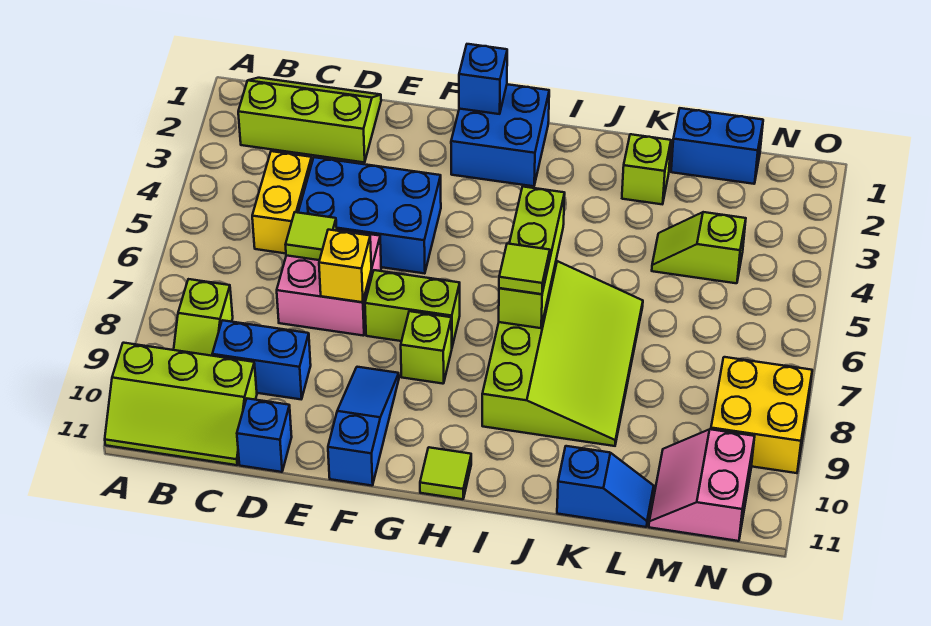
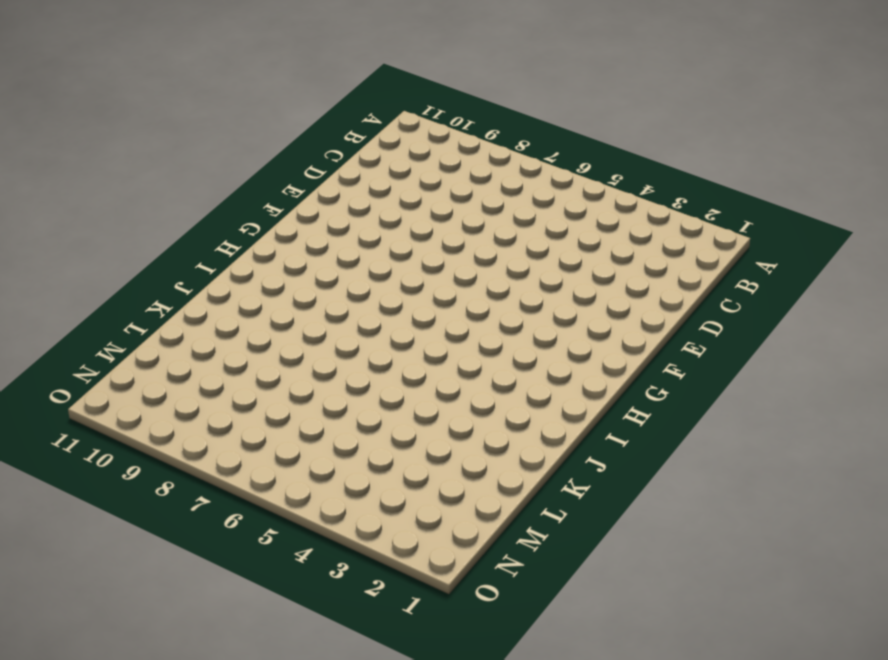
none -> lime 2x3 slope [105,343,257,465]
none -> lime 2x3 slope [238,78,381,163]
none -> lime 1x2 slope [174,279,233,356]

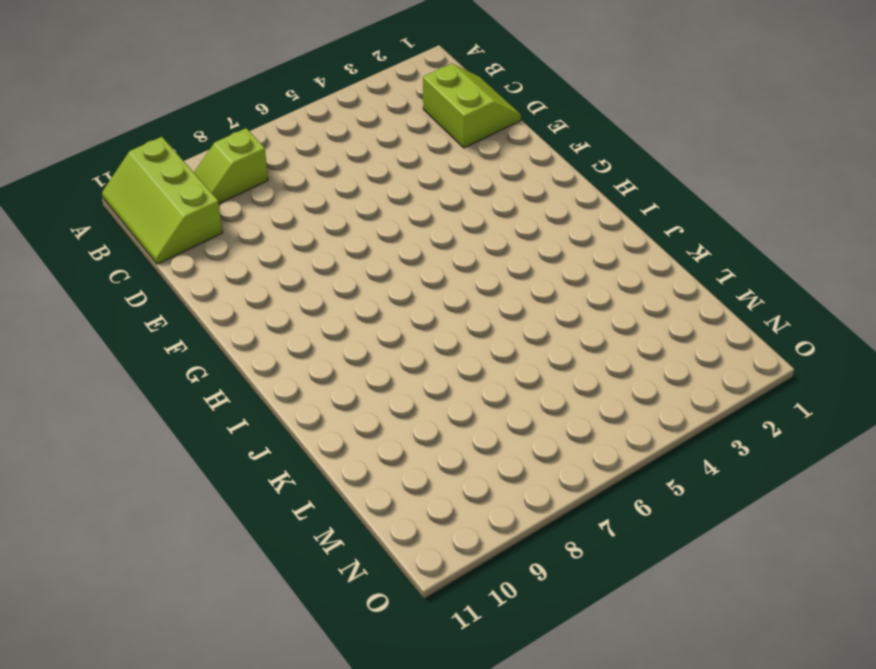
lime 2x2 slope [423,63,521,148] -> lime 2x3 slope [238,78,381,163]
none -> yellow 1x2 brick [252,151,312,253]
none -> blue 1x2 brick [212,320,311,399]
none -> blue 2x3 brick [298,157,441,274]

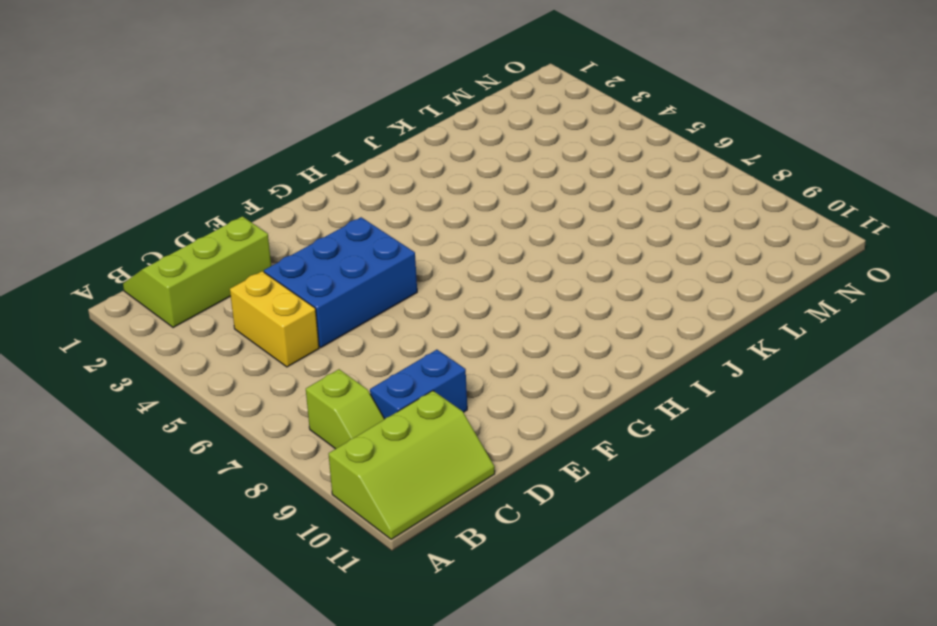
none -> pink 2x2 brick [277,229,381,336]
none -> blue 1x1 brick [237,399,292,472]
none -> lime 1x2 brick [365,270,460,346]

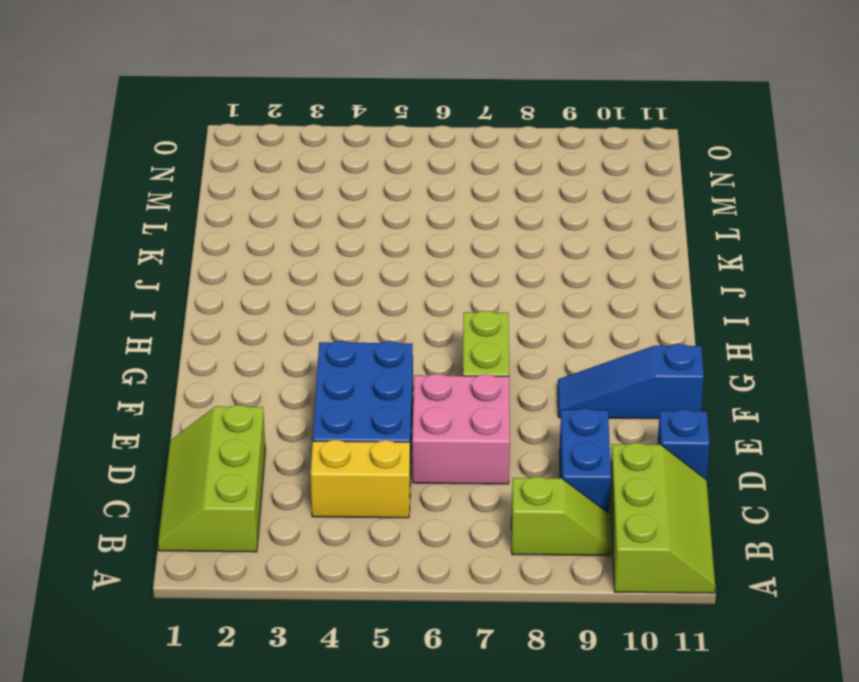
none -> blue 2x2 brick [451,84,549,186]
none -> lime 1x1 brick [401,311,452,384]
none -> lime 1x1 tile [420,447,471,499]

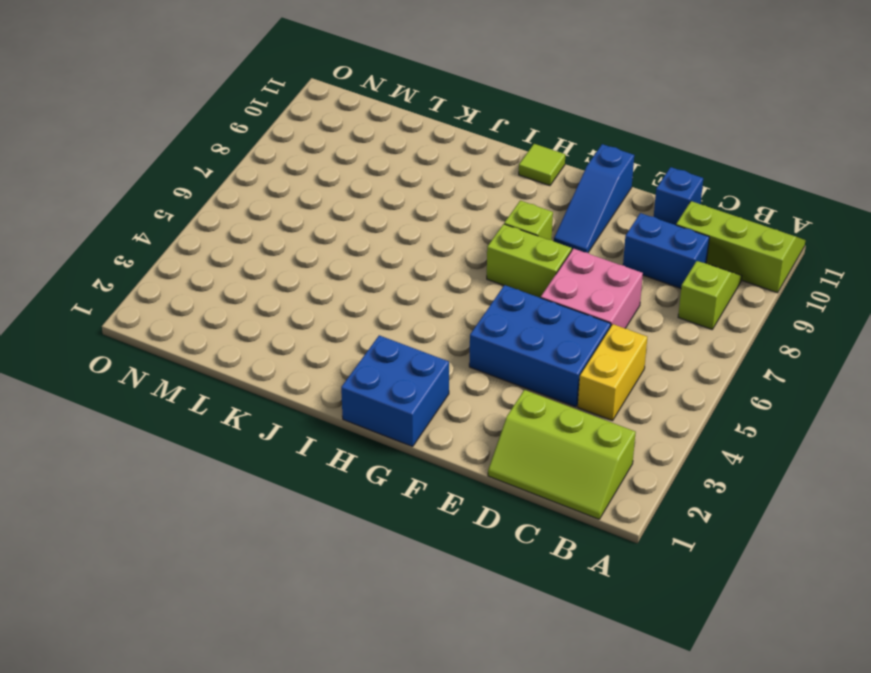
none -> lime 3x4 slope [482,261,643,446]
none -> lime 1x1 brick [622,134,671,204]
none -> blue 1x2 slope [557,446,654,527]

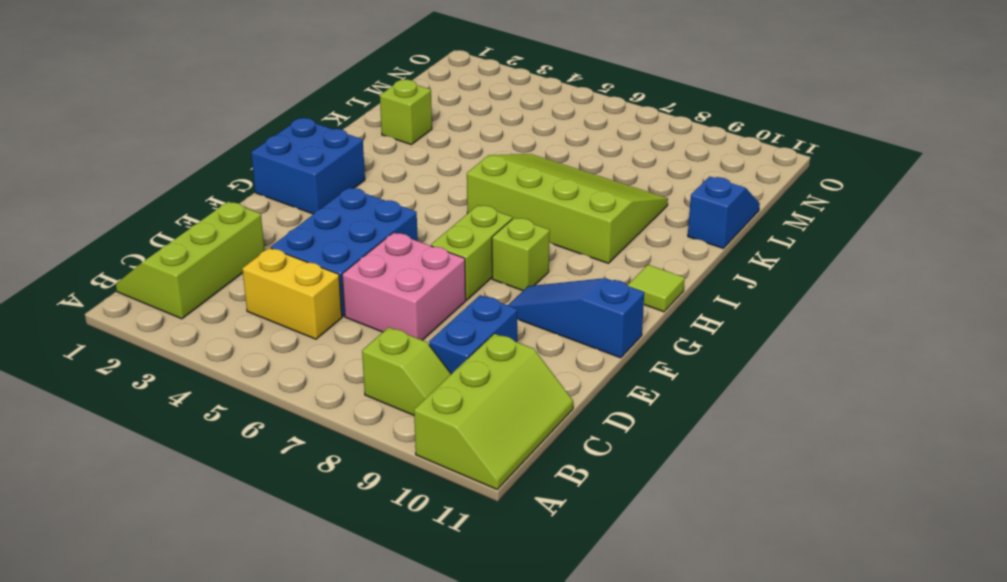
none -> blue 1x1 brick [237,399,292,472]
none -> blue 1x2 brick [671,108,763,184]
none -> lime 1x2 slope [652,212,746,283]

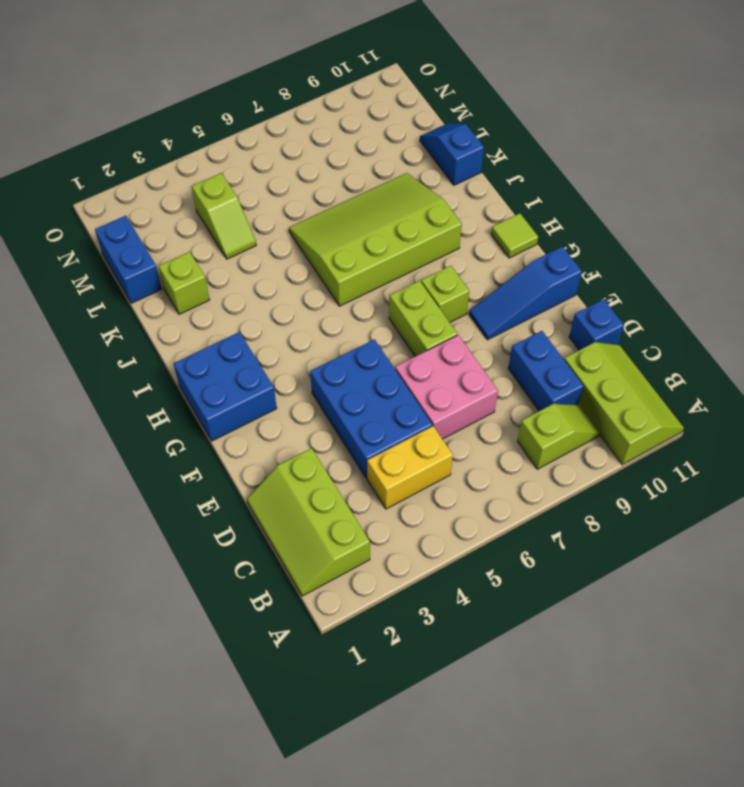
none -> pink 2x2 slope [649,429,755,541]
none -> yellow 2x2 brick [711,357,812,473]
none -> lime 1x1 tile [285,212,337,260]

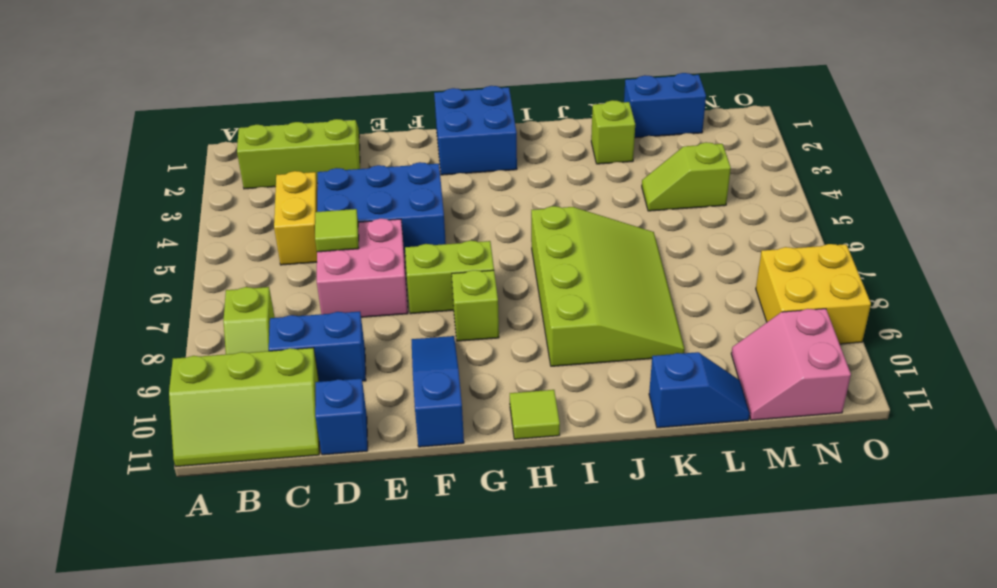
none -> yellow 1x1 brick [319,230,371,302]
none -> blue 1x1 brick [459,44,507,114]
none -> lime 1x3 brick [499,187,565,328]

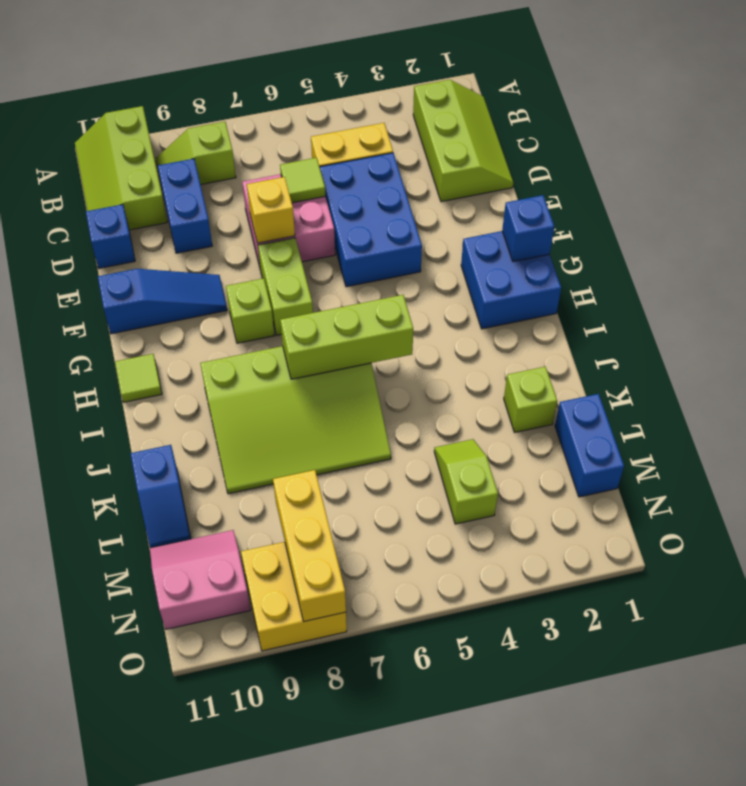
yellow 1x3 brick [273,470,346,622] -> none
none -> lime 1x1 tile [499,244,550,294]

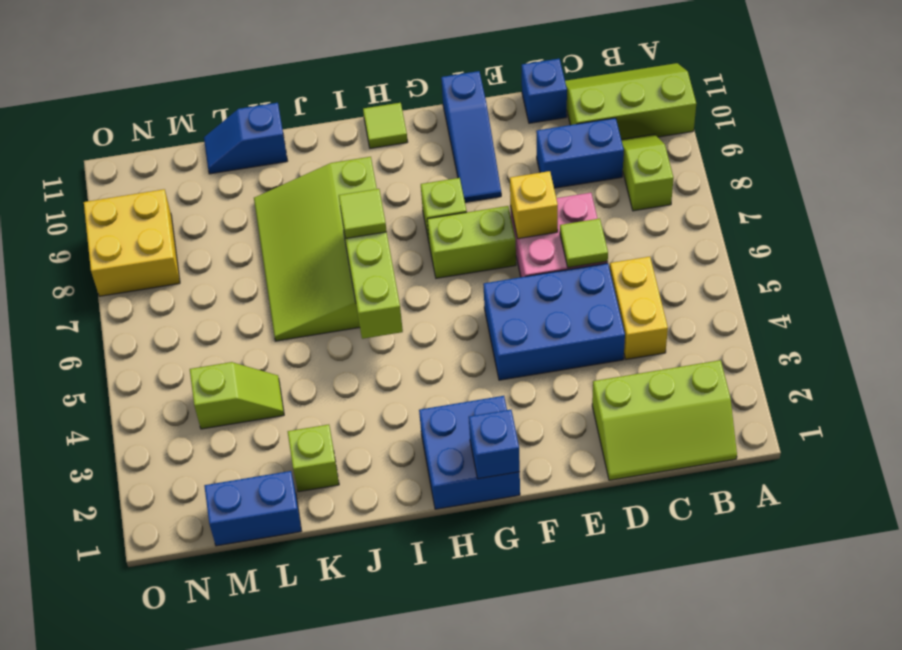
none -> pink 2x2 slope [649,429,755,541]

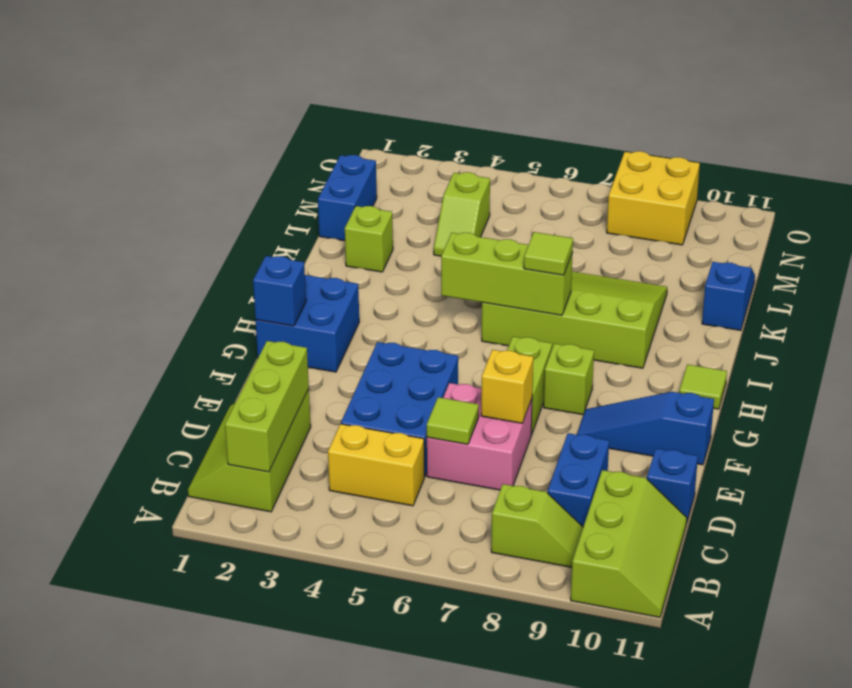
lime 1x3 brick [225,341,309,472] -> none
none -> pink 2x2 slope [649,429,755,541]

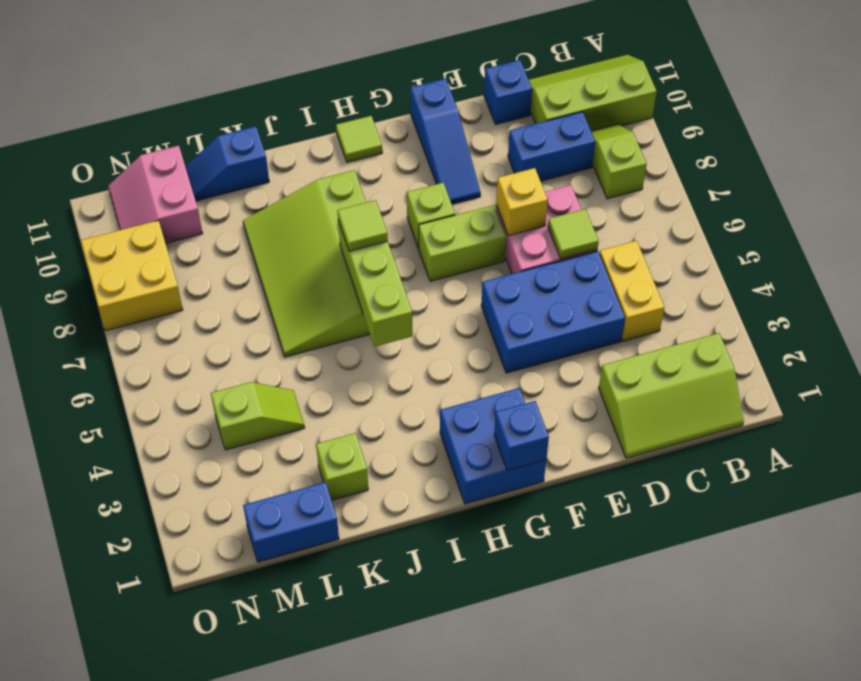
pink 2x2 slope [108,146,203,243] -> pink 2x2 slope turned to [649,429,755,541]

